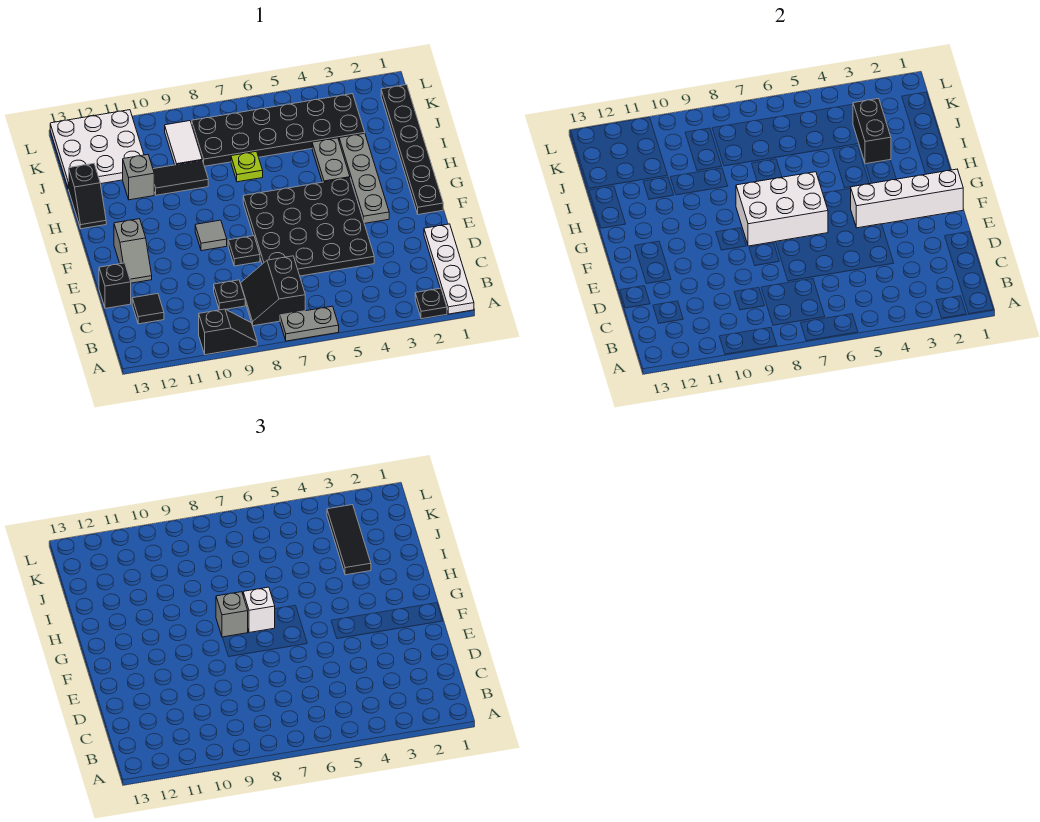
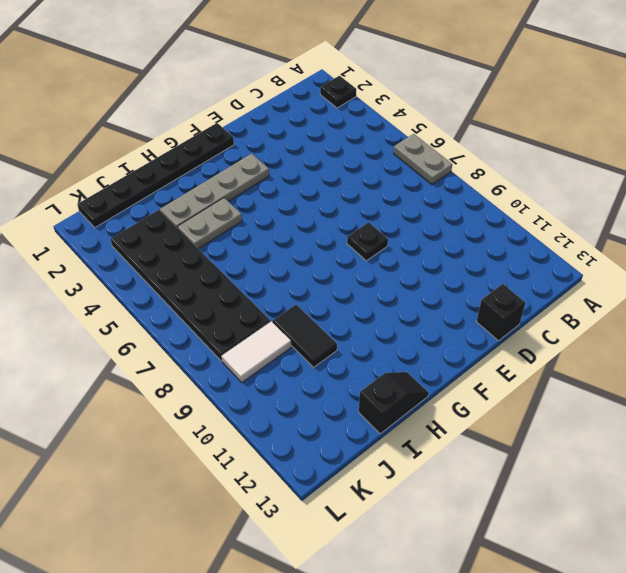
none -> white 1x4 plate [424,224,474,314]
none -> black 1x2 slope [199,309,257,355]
none -> black 2x2 slope [241,256,305,326]

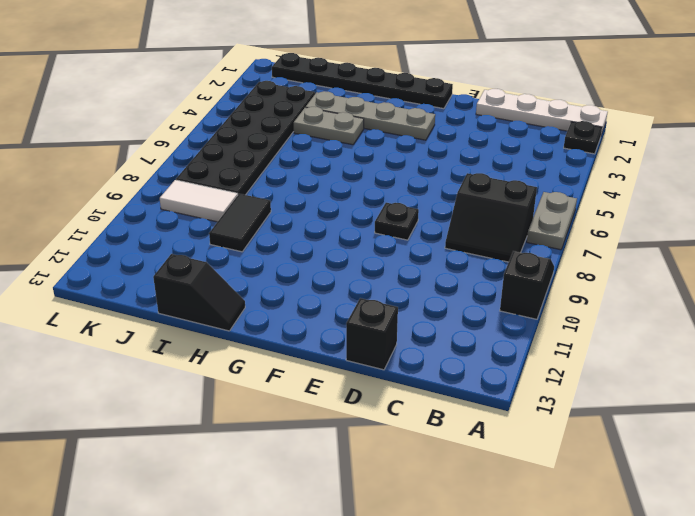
none -> black 1x1 plate [214,280,245,310]
none -> black 1x1 tile [132,294,164,324]
none -> black 4x4 plate [243,178,374,276]

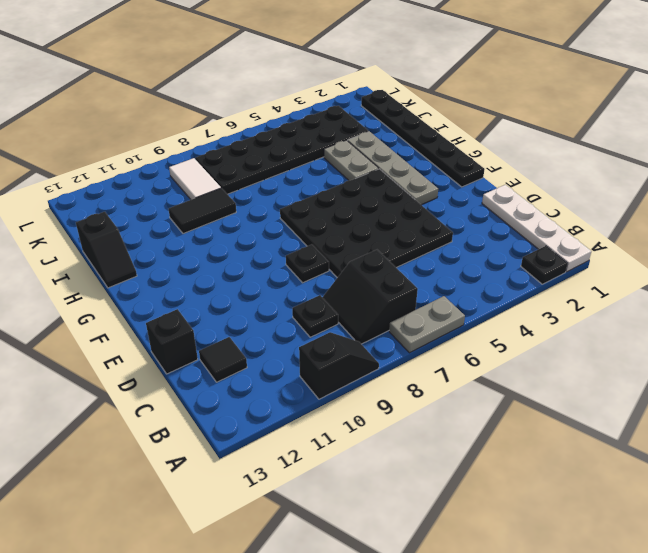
none -> grey 1x2 slope [114,219,152,283]
none -> grey 1x1 tile [195,220,227,251]
none -> lime 1x1 plate [231,151,263,182]

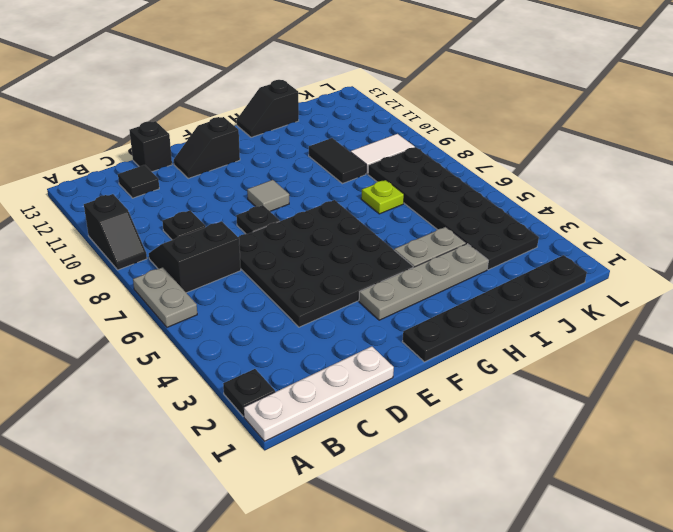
black 1x2 slope [174,117,240,178] -> grey 1x2 slope [114,219,152,283]
none -> grey 1x1 brick [123,155,154,200]
none -> white 3x3 plate [50,110,144,189]
none -> white 1x4 brick [851,169,963,228]

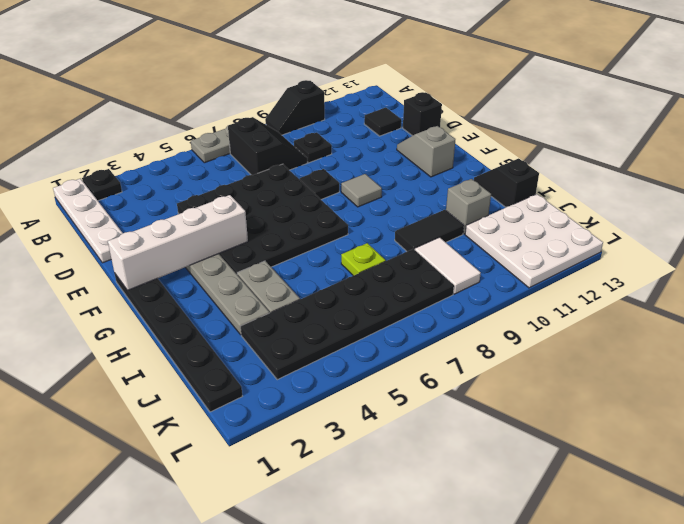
none -> white 2x3 brick [736,172,828,246]
none -> black 1x2 brick [853,98,891,164]
none -> white 1x1 brick [243,587,275,633]

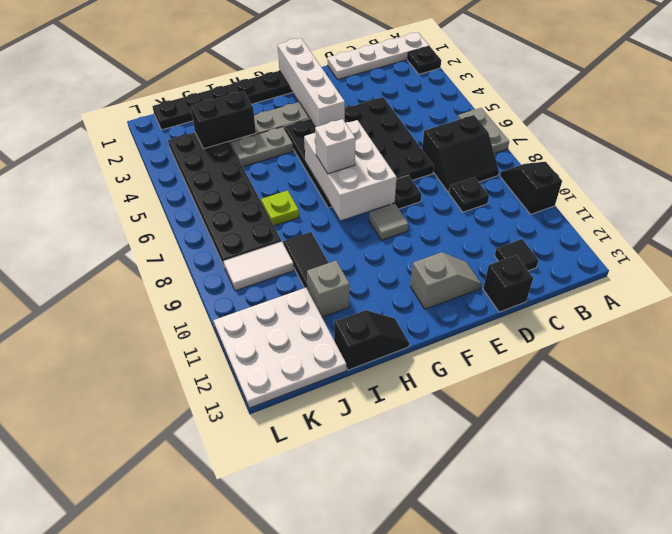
none -> grey 1x1 brick [216,592,248,637]
none -> black 1x3 tile [327,505,371,575]

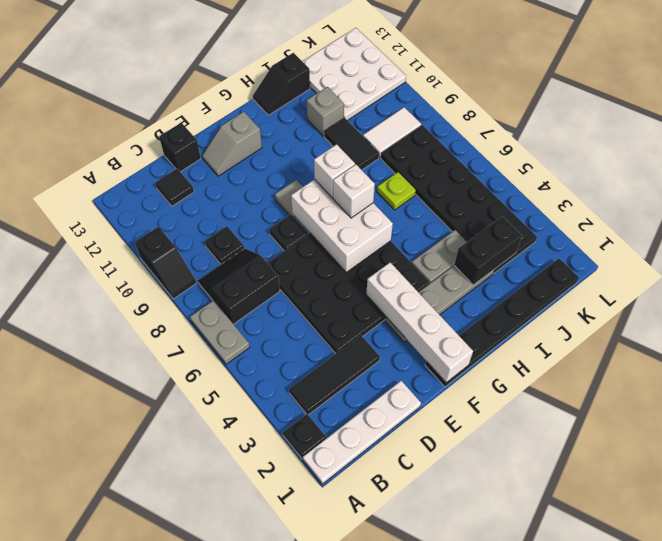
black 1x3 tile [289,335,380,415] -> black 1x3 tile moved to [327,505,371,575]
white 1x1 brick [314,144,355,198] -> grey 1x1 brick [216,592,248,637]

